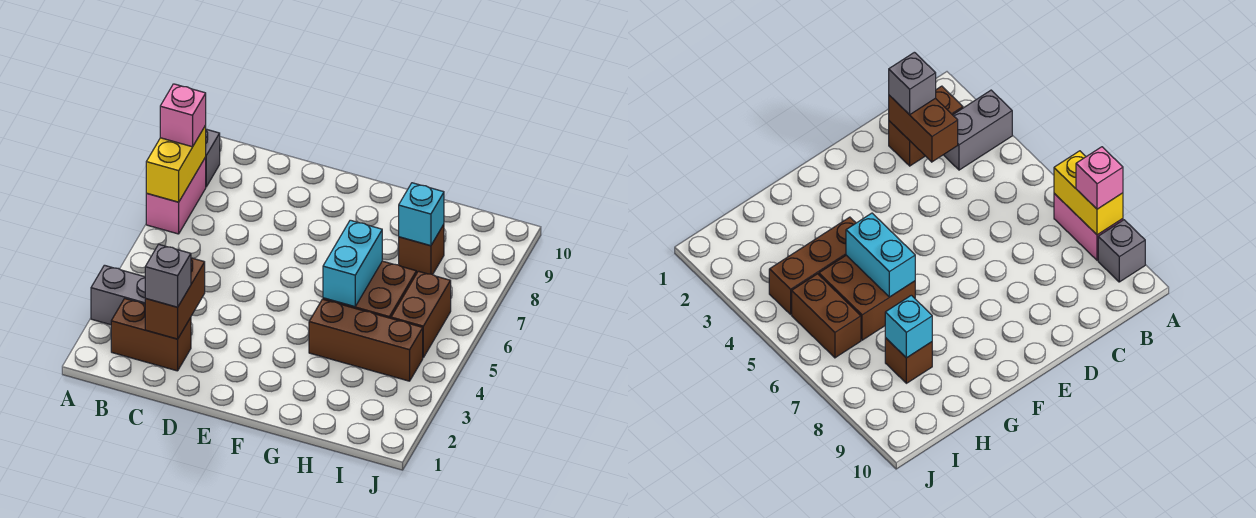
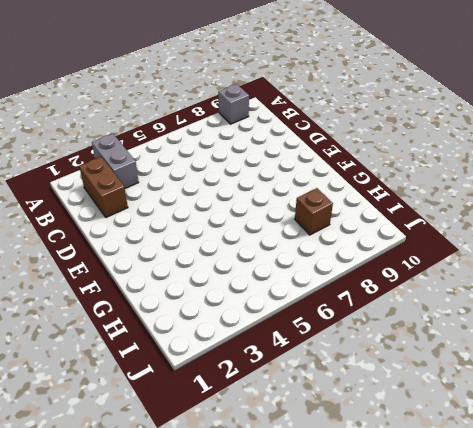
none -> pink 1x2 brick [146,157,206,234]
none -> brown 1x3 brick [309,299,423,381]
none -> brown 2x2 brick [323,261,416,318]

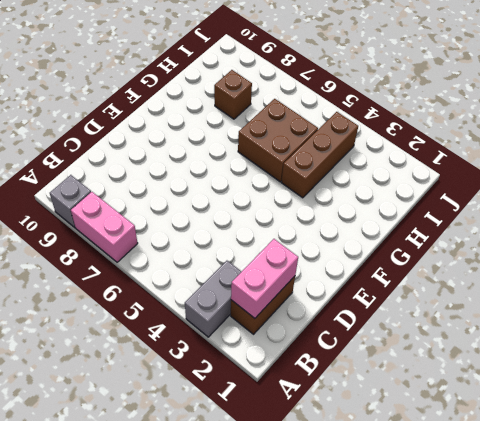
pink 1x2 brick [231,239,298,318] -> brown 1x2 brick [145,258,205,339]
none -> brown 1x2 brick [391,271,451,357]
none -> yellow 1x2 brick [146,125,206,202]
none -> cyan 1x2 brick [323,220,382,307]

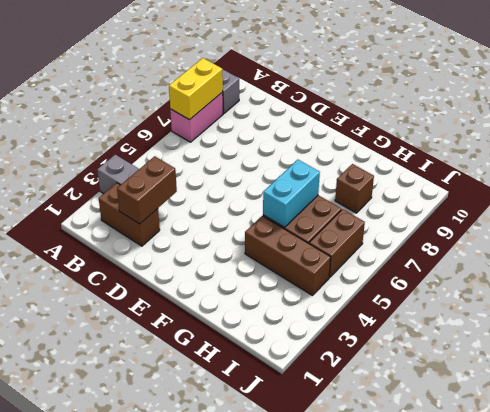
none -> cyan 1x1 brick [399,183,444,246]
none -> pink 1x1 brick [160,84,206,147]
none -> grey 1x1 brick [145,244,191,307]

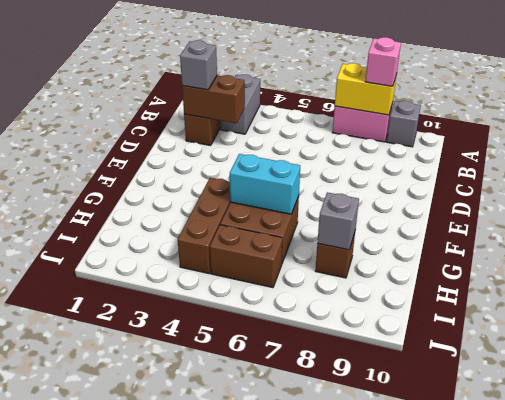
grey 1x1 brick [318,192,359,250] -> cyan 1x1 brick [399,183,444,246]

